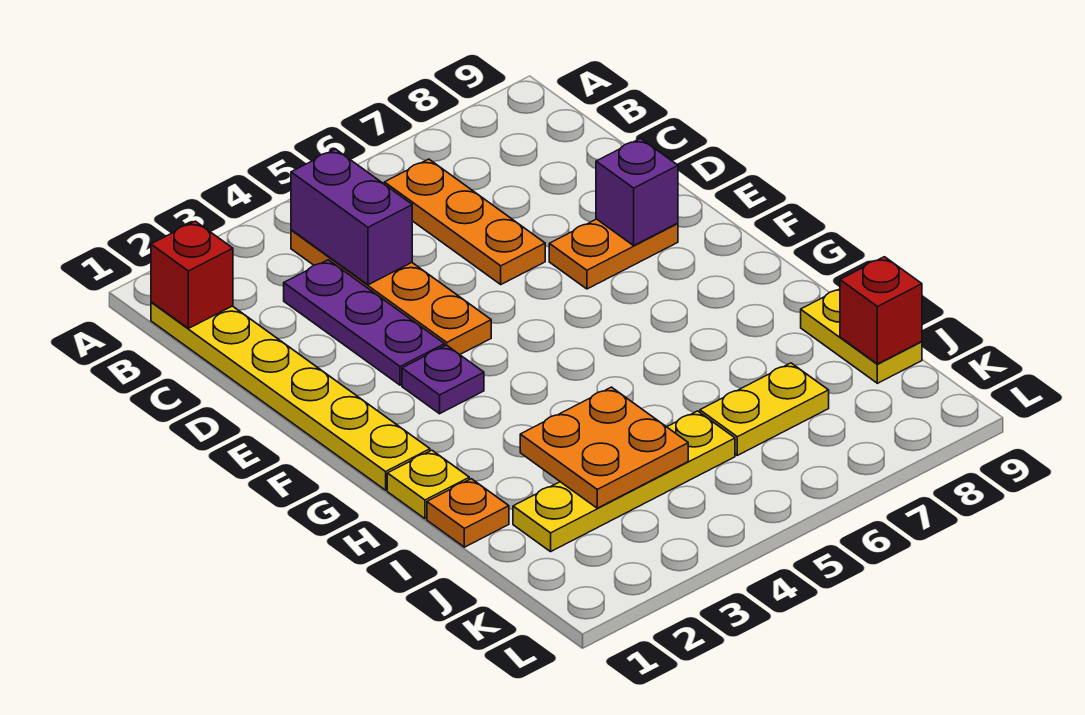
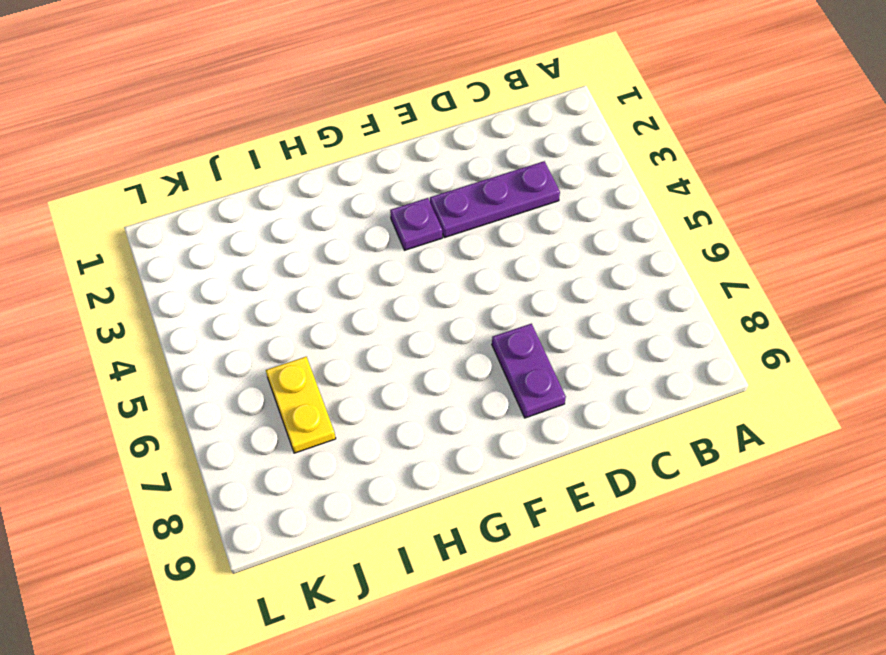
purple 1x2 plate [492,324,566,418] -> orange 1x2 plate [549,219,678,289]
none -> yellow 1x6 plate [151,302,430,490]
none -> orange 1x4 plate [291,230,491,354]
none -> orange 1x3 plate [384,159,545,284]

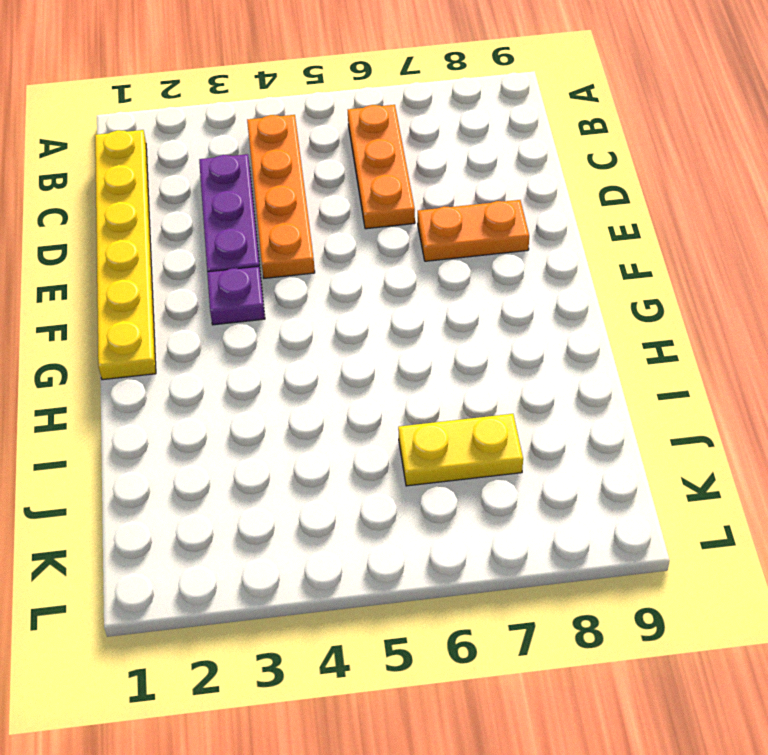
none -> yellow 1x1 plate [387,450,469,519]
none -> orange 1x1 plate [427,479,509,547]
none -> yellow 1x2 plate [801,289,922,383]

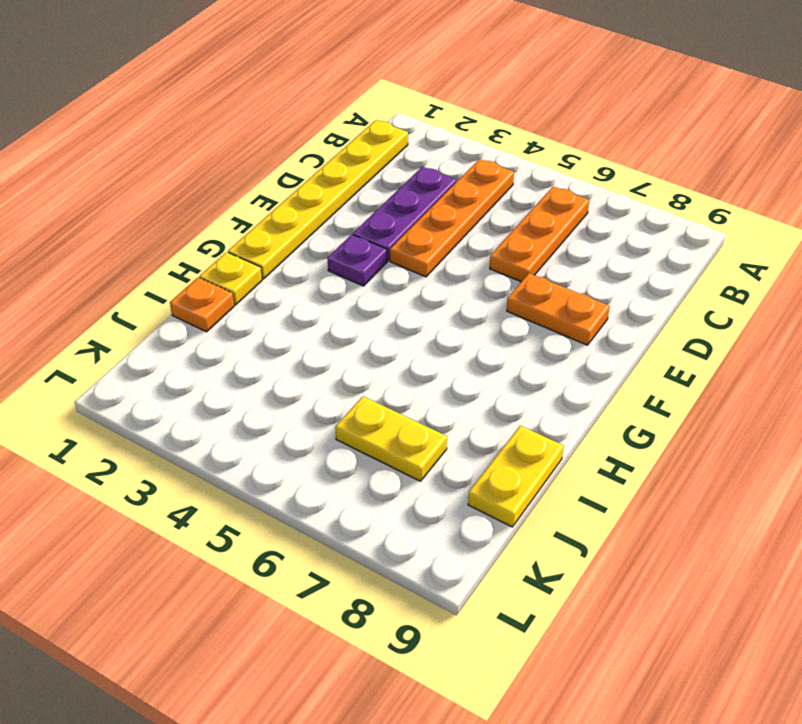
none -> yellow 1x4 plate [513,411,735,552]
none -> red 1x1 brick [151,221,233,328]
none -> purple 1x2 brick [291,149,412,285]

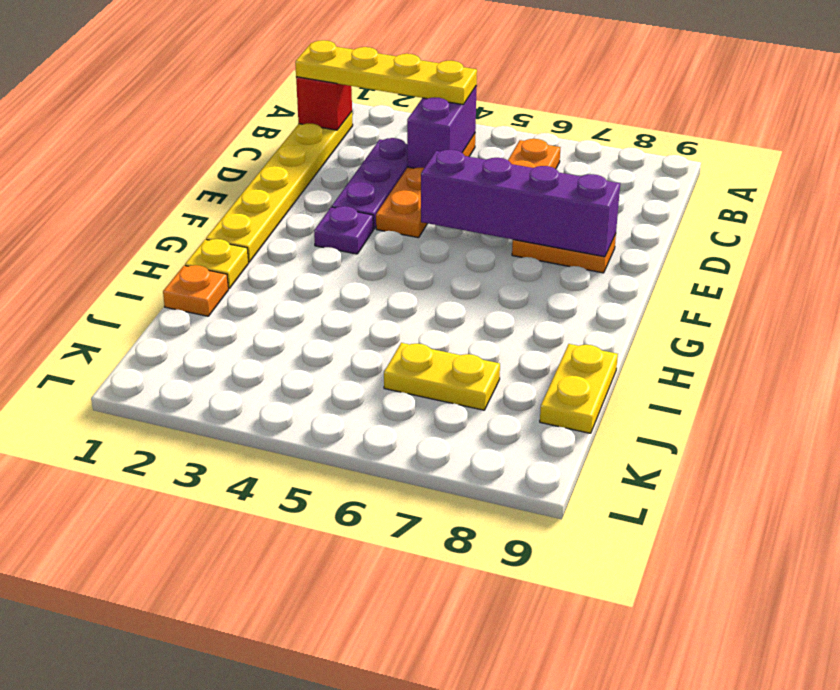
yellow 1x4 plate [295,40,477,105] -> yellow 1x4 plate moved to [513,411,735,552]
purple 1x4 brick [421,150,620,257] -> purple 1x1 brick [596,138,678,245]
none -> orange 2x2 plate [520,387,688,508]
none -> red 1x1 brick [840,257,922,364]

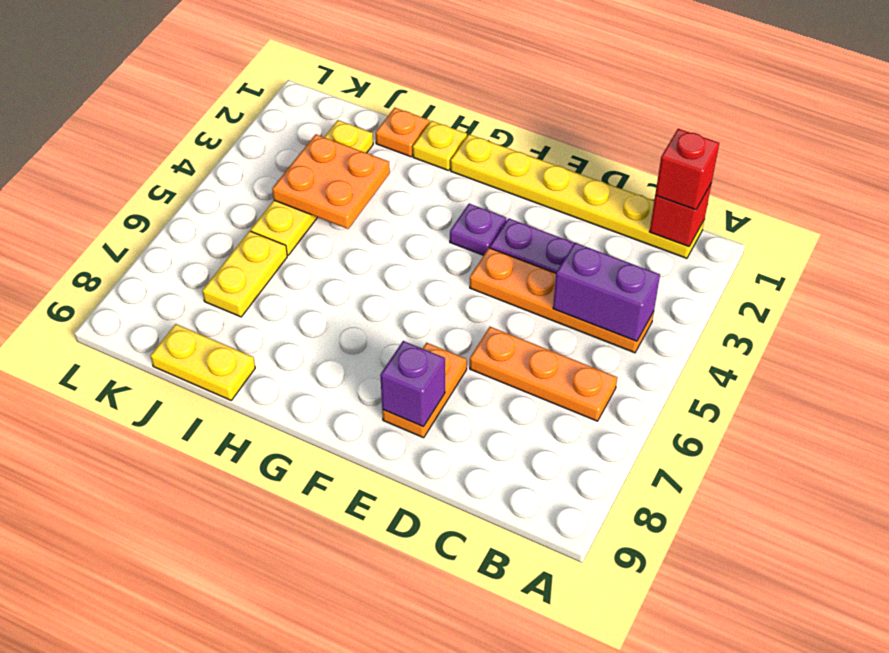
red 1x1 brick [655,129,719,210] -> red 1x1 brick moved to [840,257,922,364]

